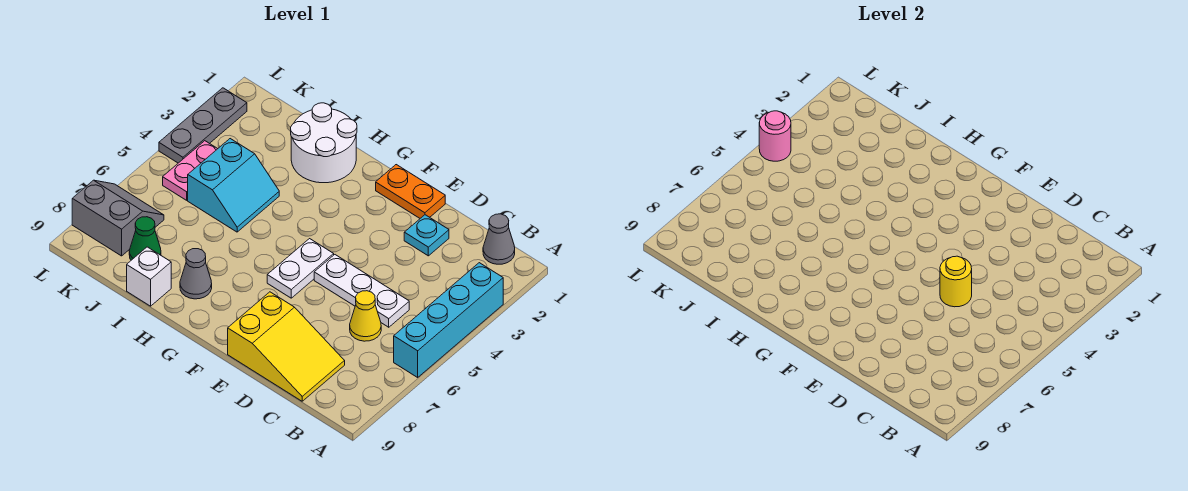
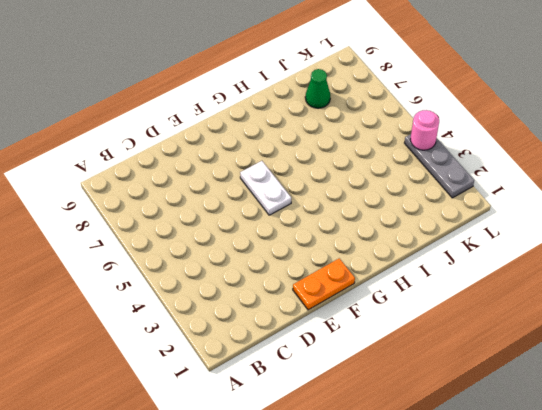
none -> cyan 1x4 brick [394,263,503,377]
none -> grey 1x1 cone [483,214,515,264]
none -> white 1x3 plate [314,255,409,327]

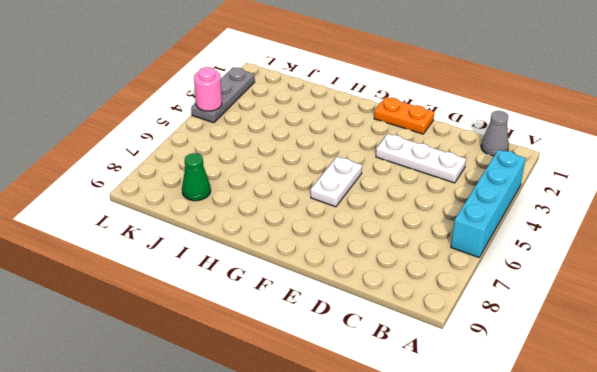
white 1x3 plate [376,134,466,183] -> white 1x3 plate moved to [314,255,409,327]
none -> yellow 1x1 cone [350,291,381,341]
none -> yellow 2x3 slope [228,292,345,401]
none -> cyan 1x1 plate [404,215,449,256]

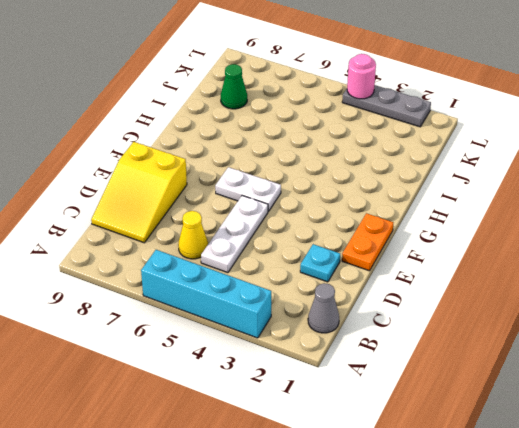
none -> white 2x2 round brick [291,103,357,183]
none -> grey 1x1 cone [180,249,212,299]
none -> cyan 2x2 slope [188,139,279,232]

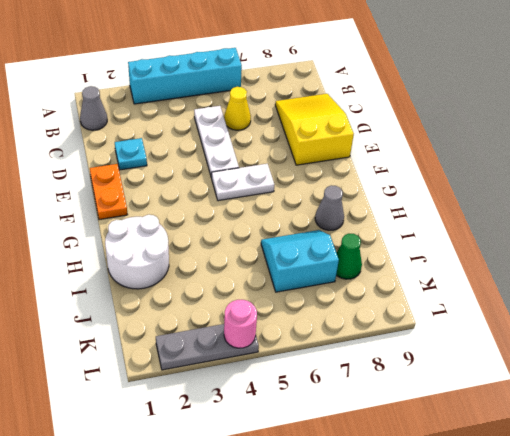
cyan 2x2 slope [261,230,339,292] -> cyan 2x2 slope moved to [188,139,279,232]
none -> white 1x1 brick [127,247,171,306]
none -> pink 1x2 plate [163,141,217,200]
none -> grey 2x2 slope [72,180,164,256]

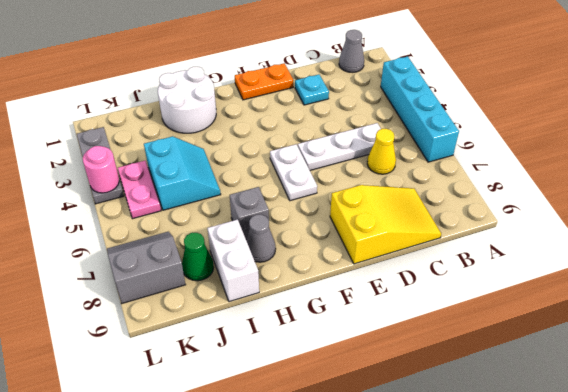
grey 1x1 brick [230,187,269,239] -> none
white 1x2 brick [207,220,259,302] -> white 1x1 brick [127,247,171,306]
none -> yellow 1x1 round brick [940,256,972,307]

